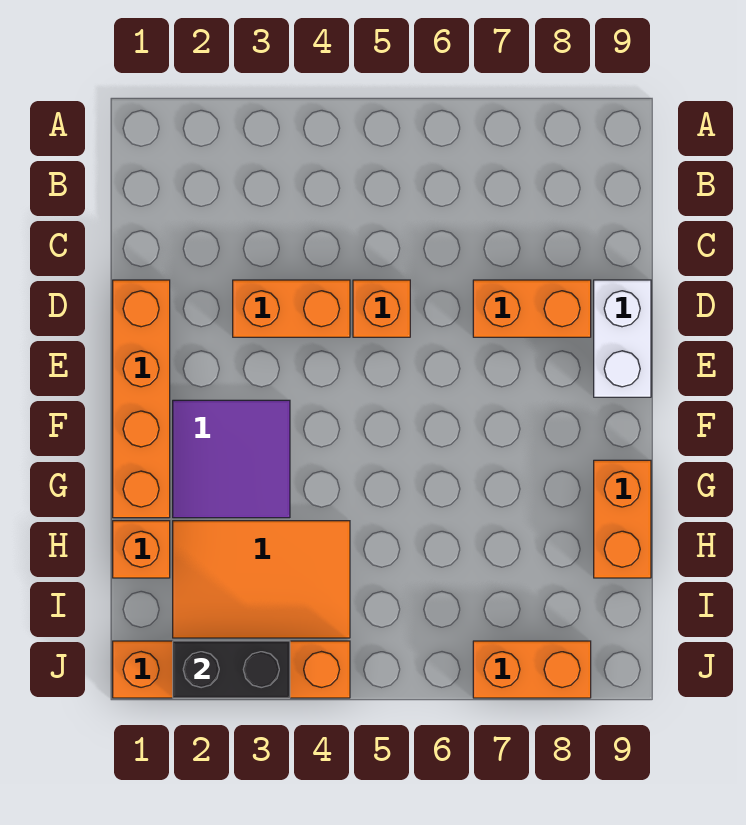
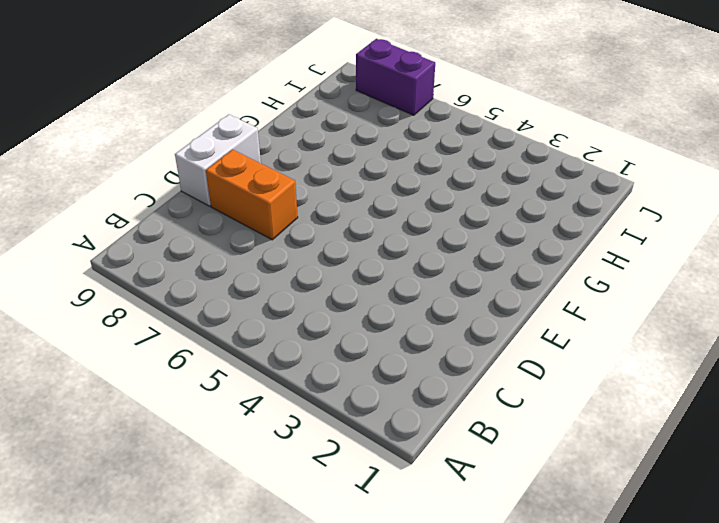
purple 1x2 brick [356,39,435,115] -> orange 1x2 brick [473,641,591,698]
none -> orange 1x4 brick [113,280,170,518]
none -> orange 1x2 brick [233,280,350,337]
none -> orange 1x1 brick [353,280,410,337]

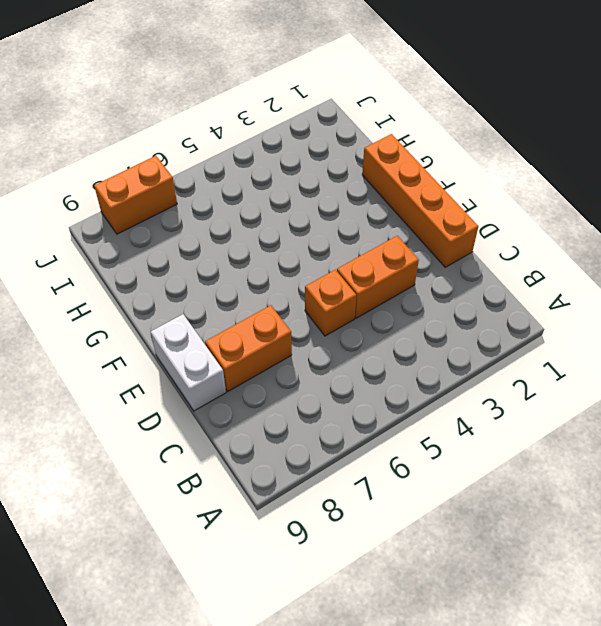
none -> purple 2x2 tile [173,400,290,518]
none -> orange 1x2 brick [594,460,651,578]
none -> orange 1x1 brick [113,521,170,578]

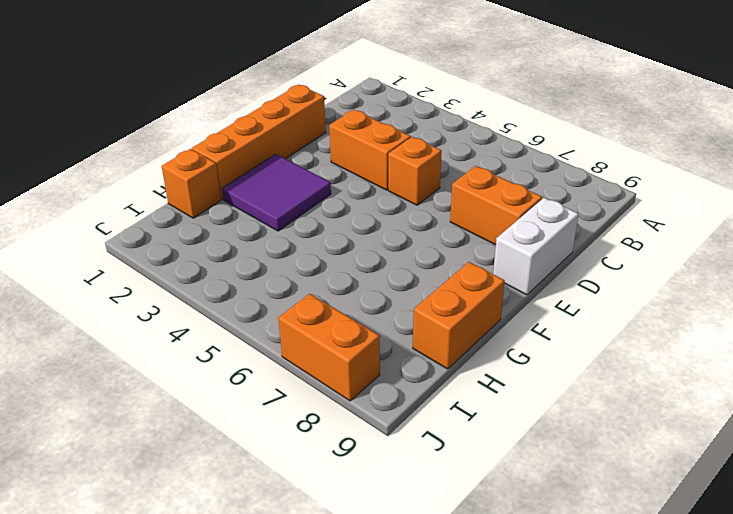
none -> orange 2x3 tile [173,521,350,638]
none -> orange 1x4 brick [113,641,350,698]
none -> black 1x2 brick [173,641,290,698]

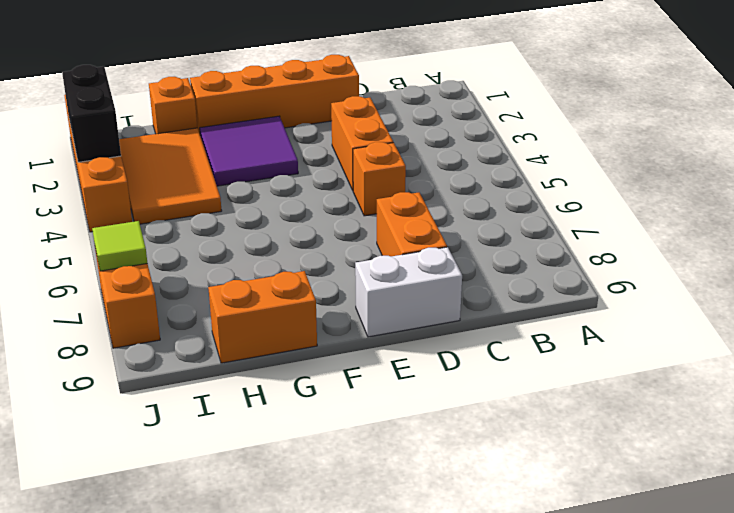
lime 1x1 tile [92,221,147,271] -> none

